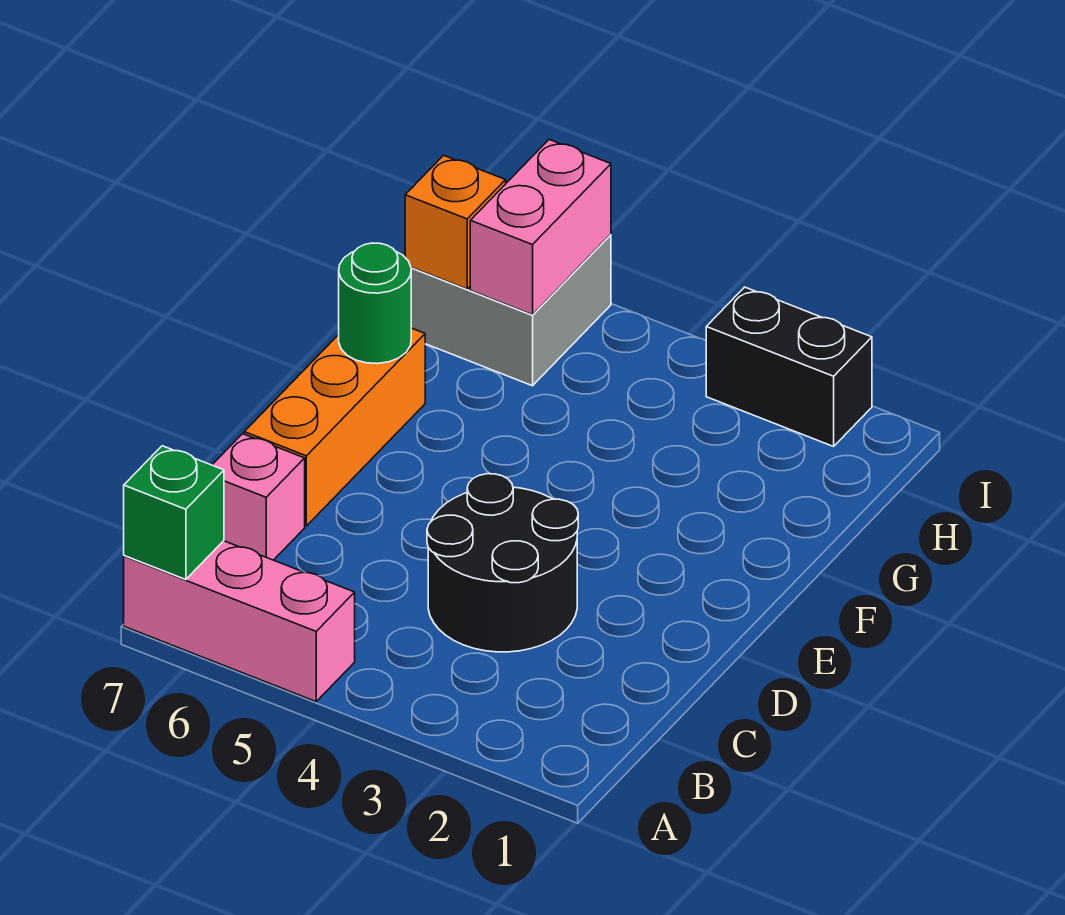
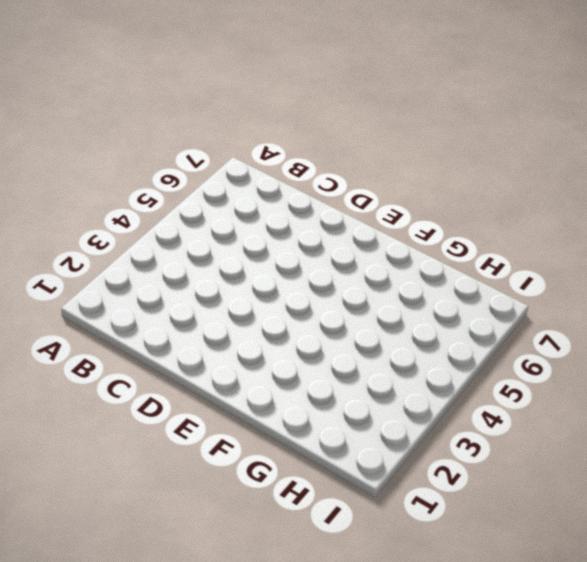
none -> pink 1x3 brick [124,541,355,702]
none -> black 2x2 round brick [427,474,578,652]

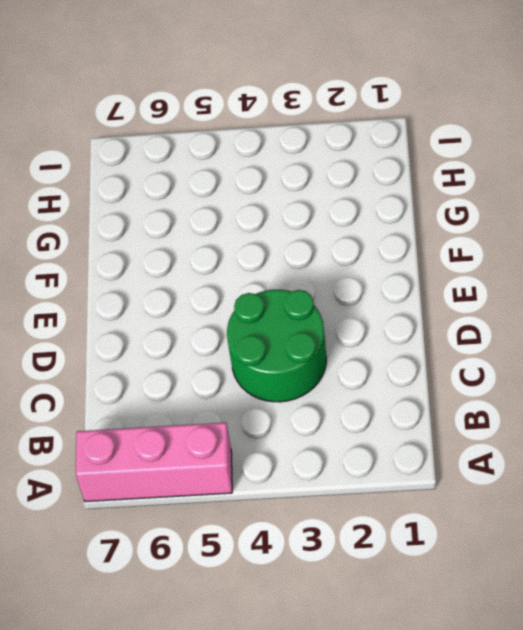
green 2x2 round brick [227,290,326,402] -> black 2x2 round brick [427,474,578,652]
none -> pink 1x1 brick [213,434,305,560]
none -> orange 1x3 brick [244,328,425,526]

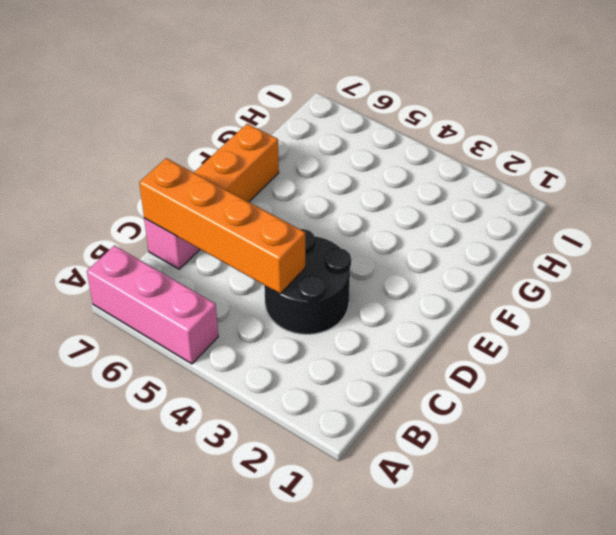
orange 1x4 brick [139,158,305,294] -> none
none -> grey 2x2 brick [411,235,611,386]
none -> black 1x2 brick [706,287,872,446]

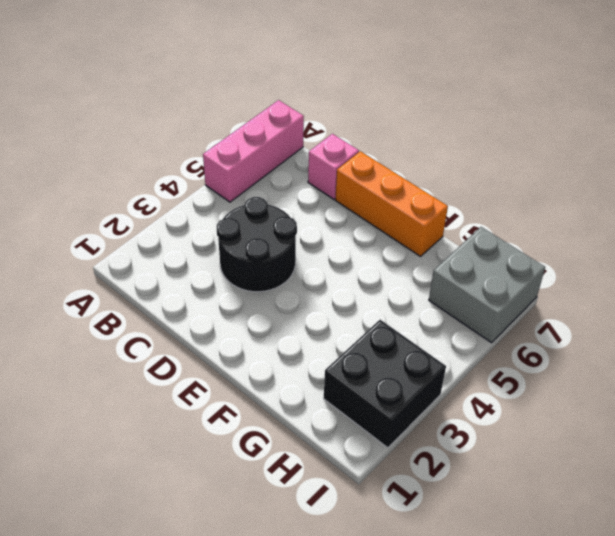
black 2x2 brick [324,320,446,448] -> black 1x2 brick [706,287,872,446]
none -> green 1x1 brick [124,446,224,580]
none -> green 1x1 round brick [339,243,411,364]

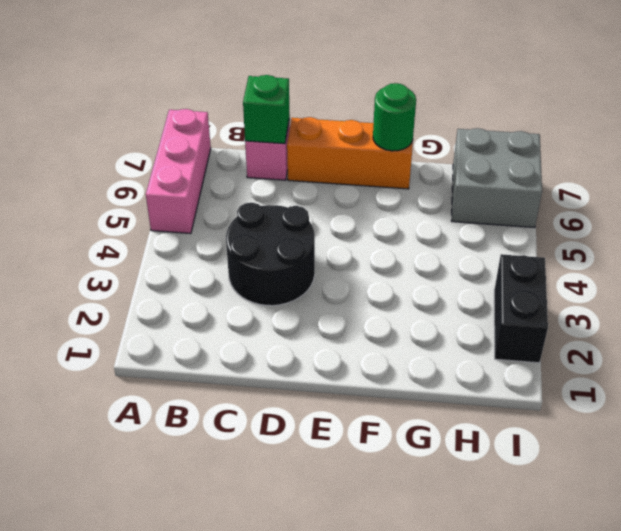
green 1x1 brick [243,75,290,144] -> green 1x1 brick moved to [124,446,224,580]
none -> pink 1x2 brick [470,140,611,315]
none -> orange 1x1 brick [405,155,506,289]

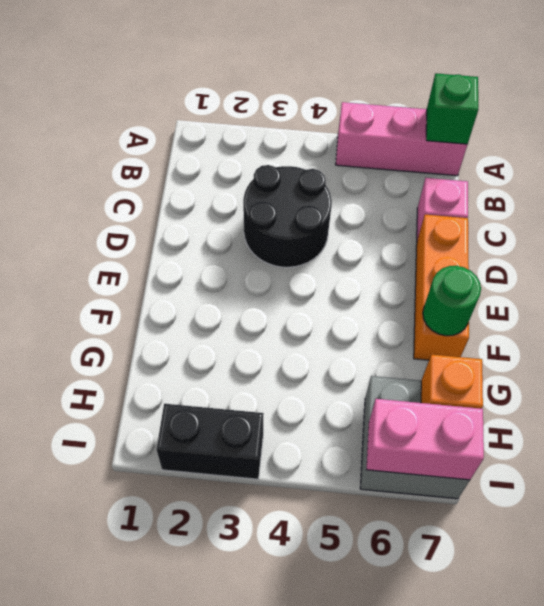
pink 1x2 brick [366,399,484,480] -> pink 1x2 brick turned to [470,140,611,315]

